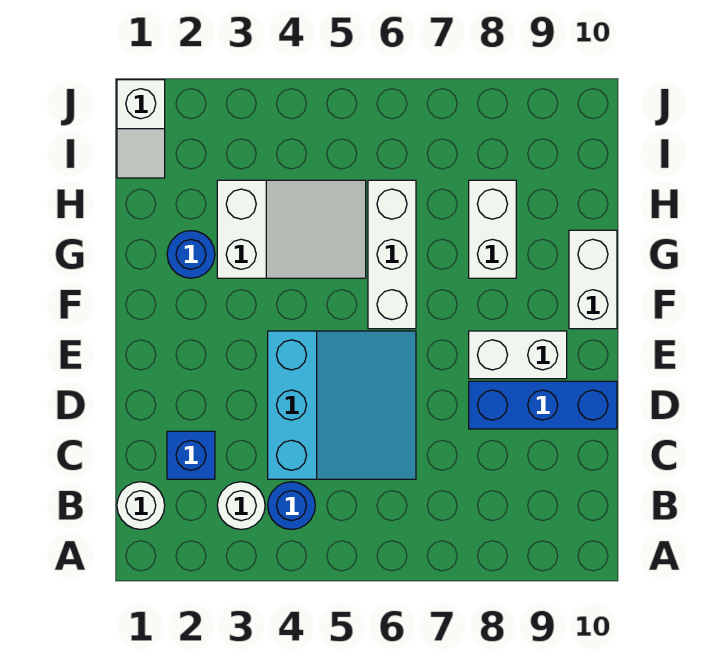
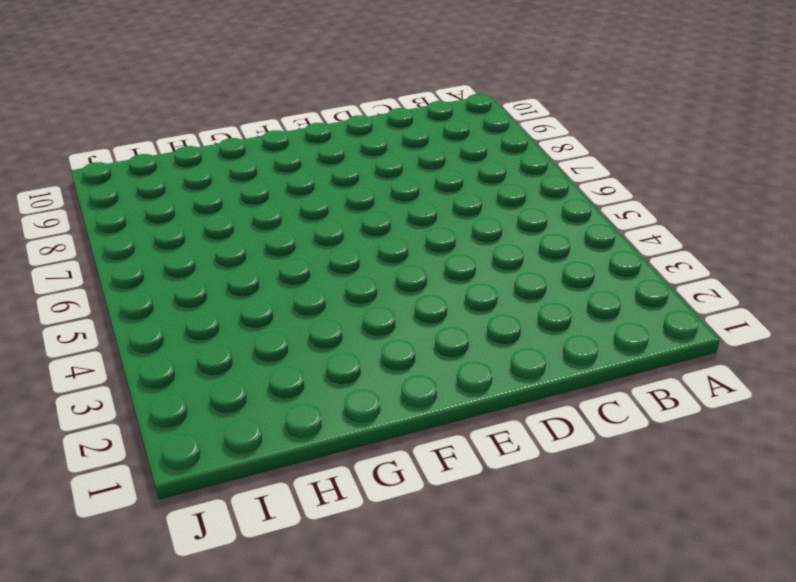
none -> white 1x1 round brick [117,482,165,529]
none -> white 1x1 round brick [217,482,265,529]
none -> blue 1x1 round brick [268,482,315,529]

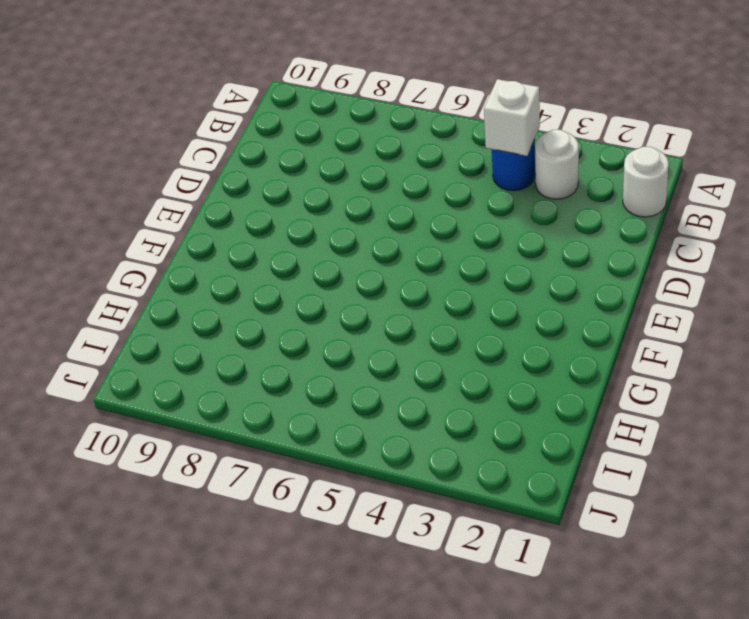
white 1x1 brick [484,79,540,156] -> none
none -> blue 1x1 brick [167,431,215,479]
none -> cyan 3x3 slope [268,331,416,479]
none -> blue 1x3 brick [469,381,617,429]

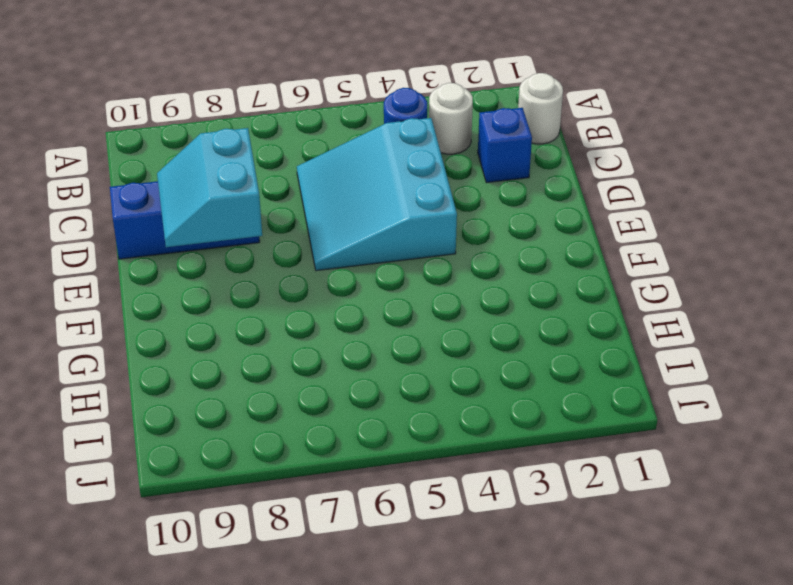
cyan 2x2 slope [157,128,262,247] -> none
none -> white 1x2 brick [469,331,567,379]
none -> white 1x3 brick [368,180,416,329]
none -> white 1x2 brick [569,230,617,329]

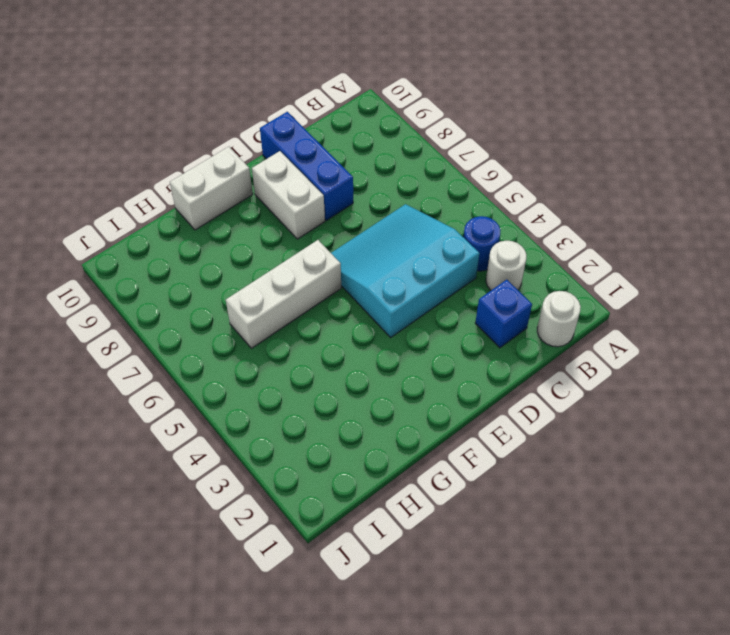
none -> blue 1x1 round brick [167,231,215,278]
none -> white 2x3 slope [217,180,366,278]
none -> white 1x2 brick [469,180,516,278]

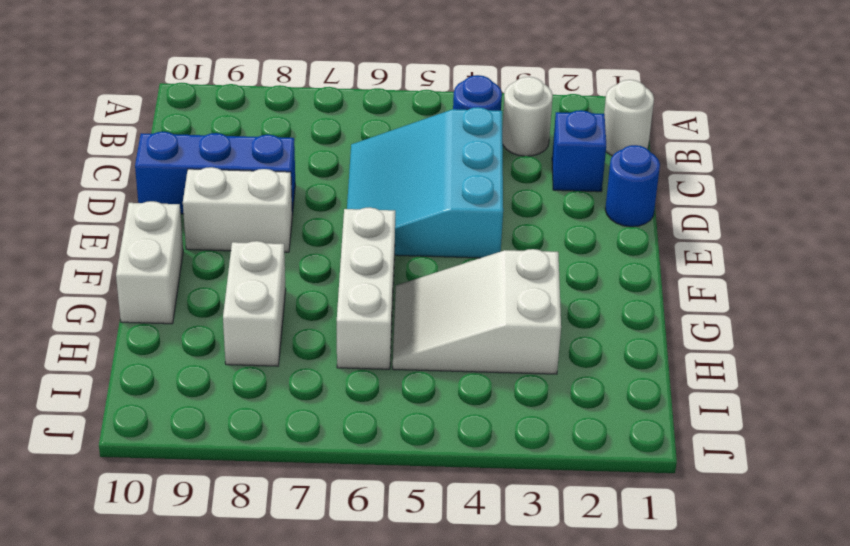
blue 1x1 round brick [605,145,660,227] -> blue 1x1 round brick moved to [167,231,215,278]
none -> white 1x2 slope [117,80,165,178]

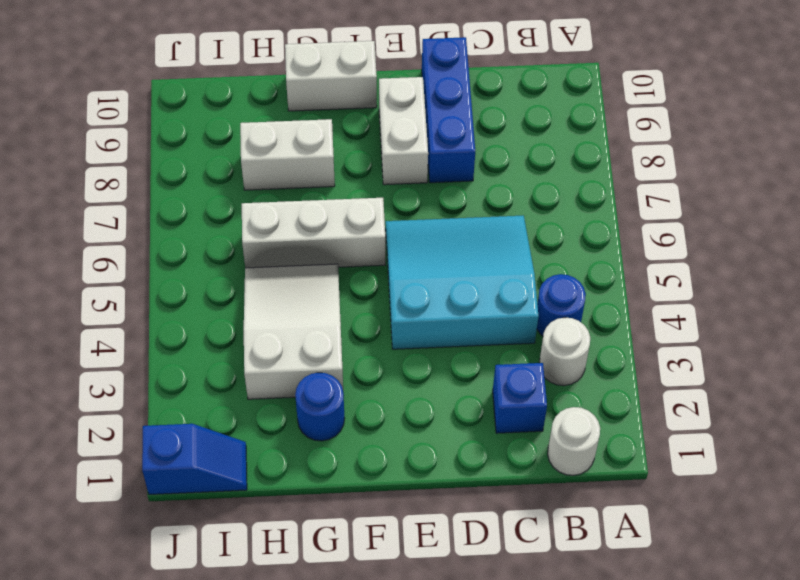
blue 1x2 slope [142,424,247,494] -> white 1x2 slope [117,80,165,178]

